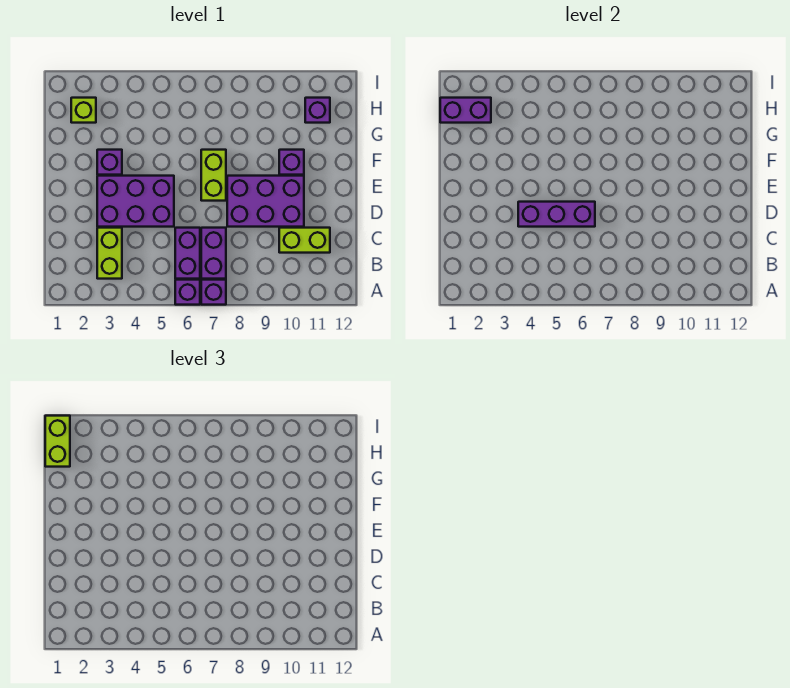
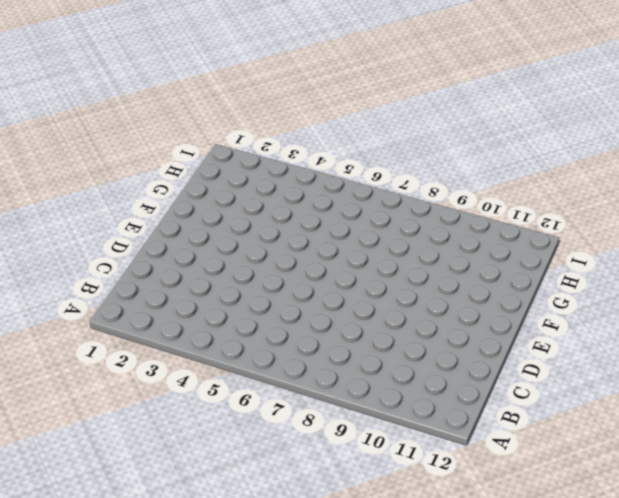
none -> purple 1x1 brick [175,280,200,305]
none -> purple 1x1 brick [201,280,226,305]
none -> lime 1x2 brick [97,228,122,279]

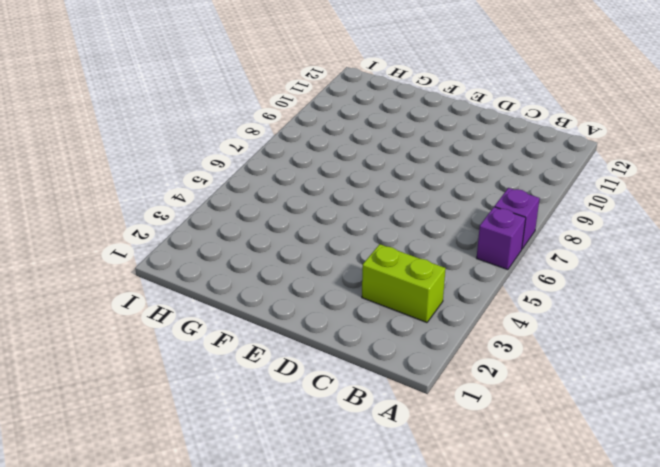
none -> purple 1x2 brick [175,228,200,279]
none -> purple 1x2 brick [201,228,226,279]
none -> lime 1x2 brick [279,228,330,253]

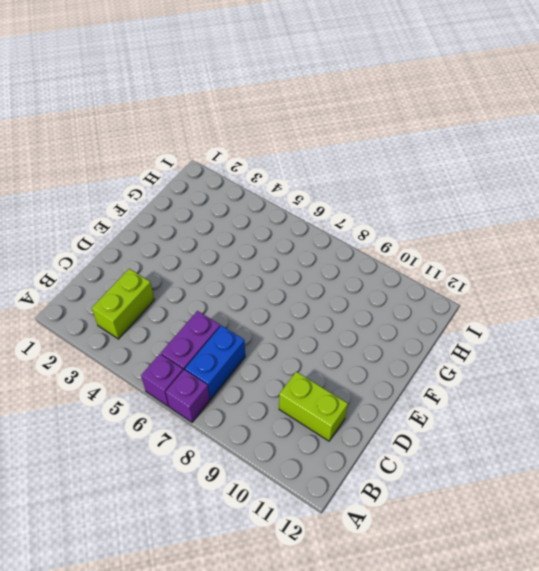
blue 1x2 brick [185,325,245,399] -> purple 1x2 brick [201,228,226,279]
none -> purple 2x3 brick [97,176,174,227]
none -> purple 2x3 brick [227,176,304,227]
none -> lime 1x2 brick [201,150,226,201]

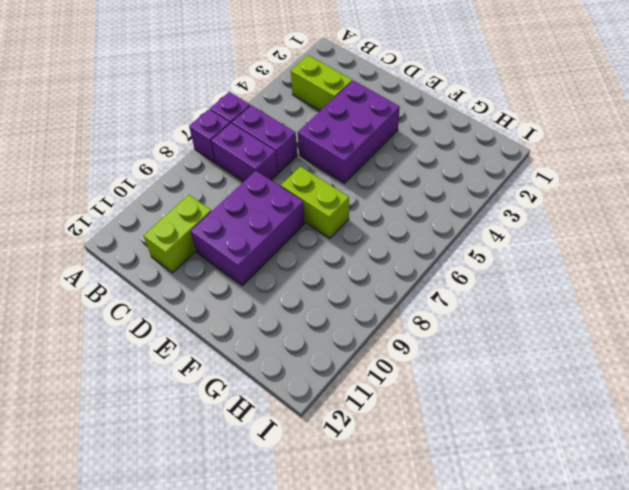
none -> purple 1x1 brick [97,150,122,175]
none -> purple 1x1 brick [279,150,304,175]
none -> lime 1x1 brick [71,98,96,123]

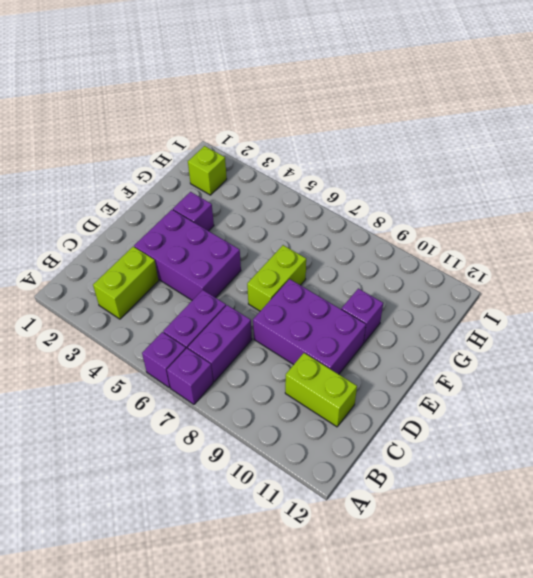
none -> purple 1x1 brick [305,98,330,123]
none -> purple 1x3 brick [518,202,595,227]
none -> purple 1x2 brick [440,98,491,123]

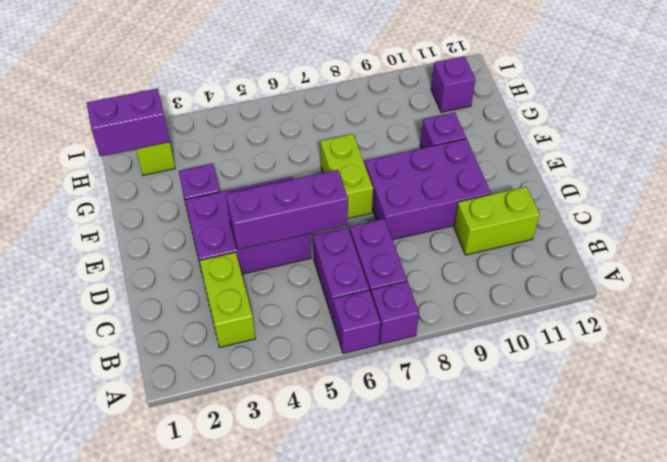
none -> lime 1x2 brick [45,416,70,467]

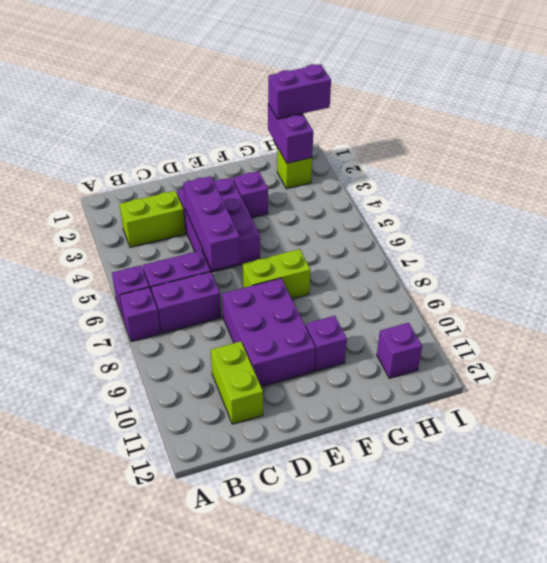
purple 1x2 brick [268,64,331,119] -> lime 1x2 brick [45,416,70,467]

